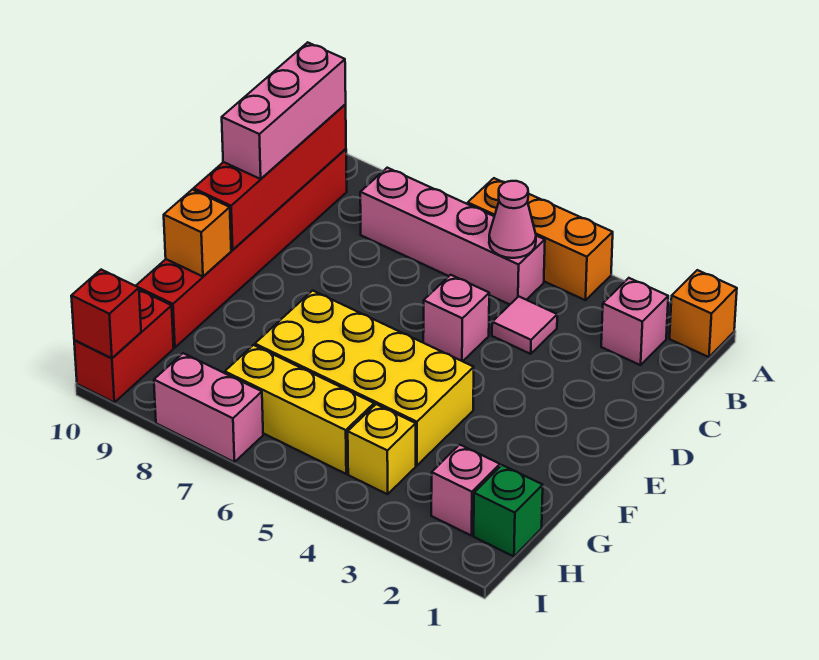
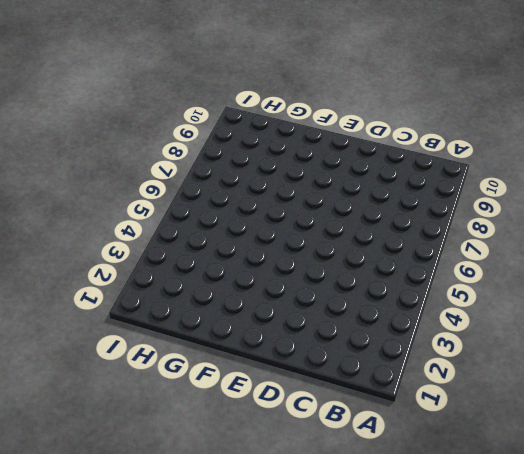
none -> orange 1x1 brick [670,270,737,357]
none -> orange 1x3 brick [468,178,613,300]
none -> pink 1x1 brick [601,278,668,365]

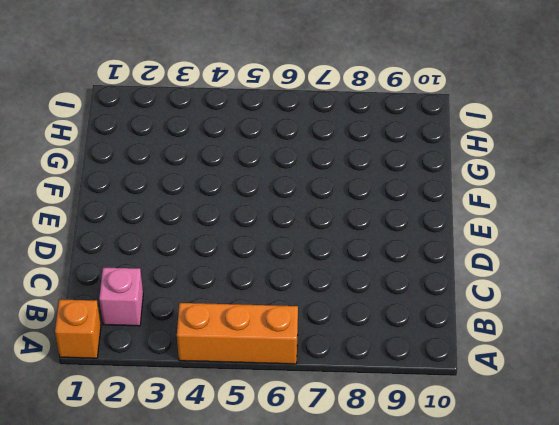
none -> pink 1x4 brick [360,168,545,304]
none -> red 1x6 brick [136,149,347,348]
none -> pink 1x1 tile [492,296,557,354]

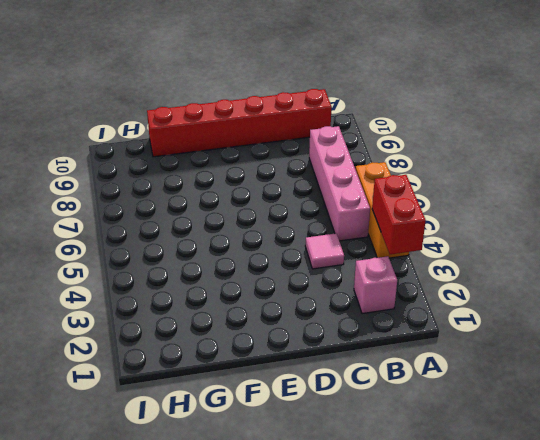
red 1x2 brick [372,175,426,254] -> red 1x2 brick turned to [74,290,174,402]
none -> orange 1x1 brick [670,270,737,357]
none -> pink 1x1 brick [423,275,489,361]
none -> yellow 2x4 brick [255,291,474,465]

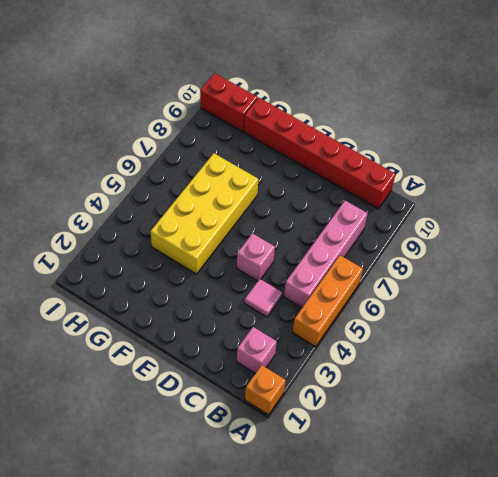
none -> green 1x1 brick [474,465,543,556]
none -> pink 1x1 brick [431,445,500,536]
none -> yellow 1x1 brick [348,404,416,494]

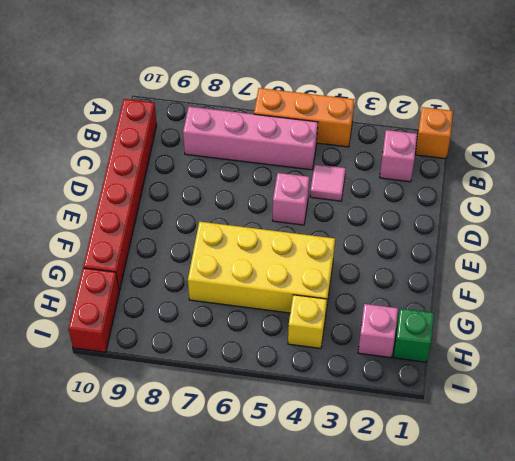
none -> yellow 1x3 brick [225,345,374,474]
none -> pink 1x2 brick [154,353,263,462]
none -> pink 1x1 cone [489,181,536,258]

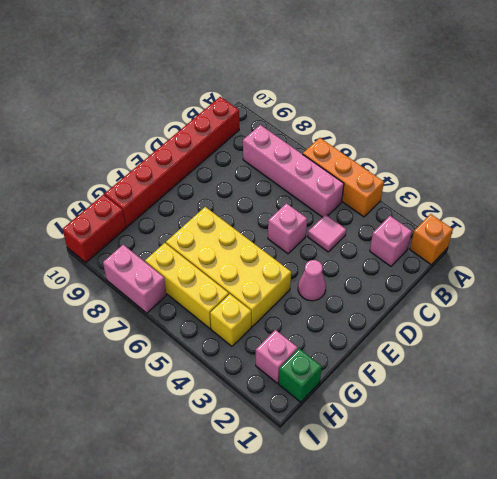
pink 1x1 cone [298,260,326,301] -> pink 1x1 cone moved to [489,181,536,258]
none -> red 1x4 brick [194,105,346,250]
none -> orange 1x1 brick [164,190,231,276]
none -> red 1x1 brick [71,270,141,358]

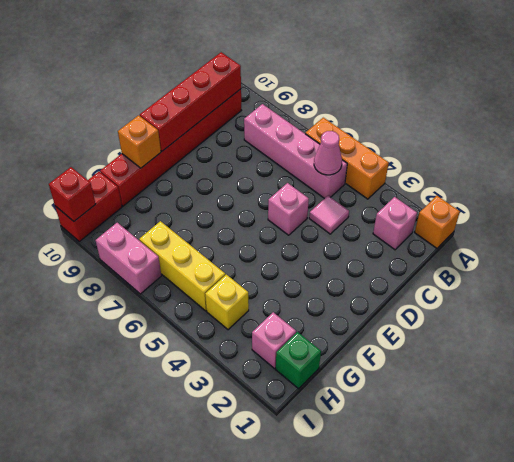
none -> yellow 2x4 brick [255,291,474,465]
none -> pink 1x3 brick [222,42,346,179]

